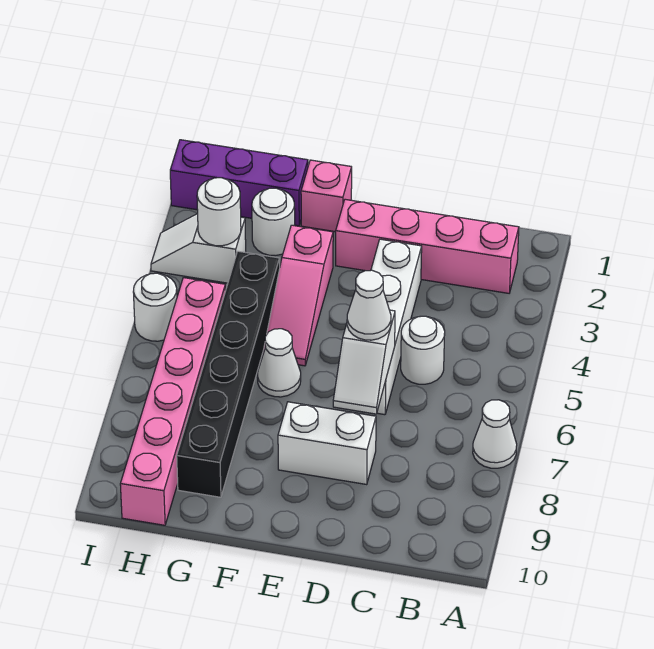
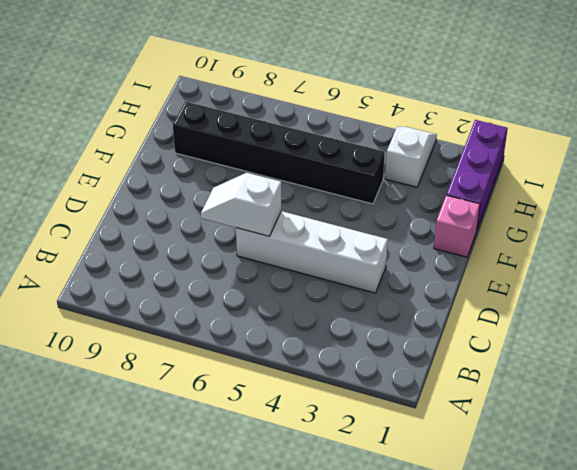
none -> white 1x1 cone [473,400,517,468]
none -> pink 1x4 brick [336,199,519,293]
none -> white 1x1 round brick [401,316,445,384]

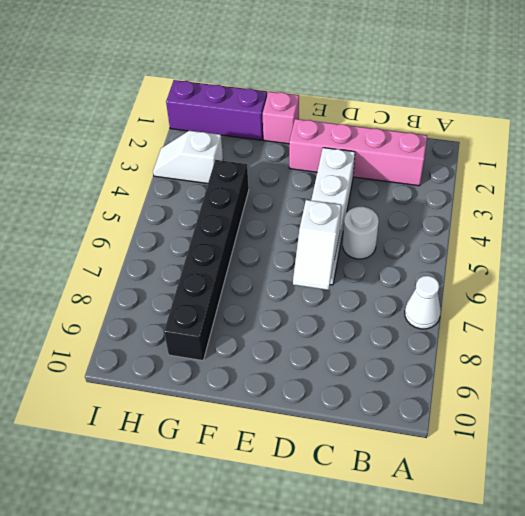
none -> white 1x2 brick [278,402,376,485]
none -> pink 1x3 slope [263,225,333,366]
none -> white 1x1 cone [257,329,301,397]

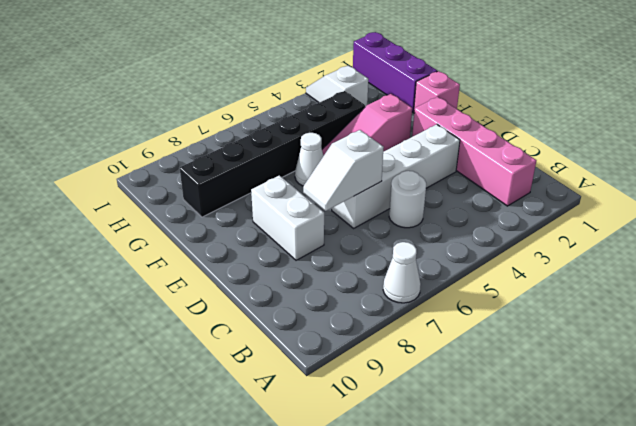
none -> white 1x1 round brick [252,188,295,256]
none -> pink 1x6 brick [120,278,226,525]
none -> white 1x1 round brick [133,273,177,341]

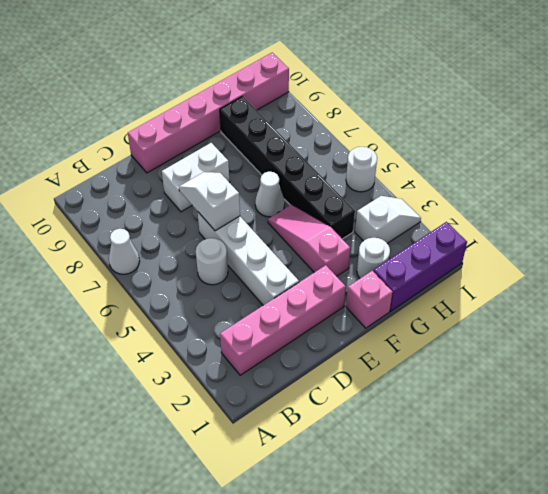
pink 1x6 brick [128,53,289,173] -> pink 1x6 brick turned to [120,278,226,525]
none -> white 1x1 round brick [197,178,241,246]
none -> white 1x1 cone [347,270,391,340]

